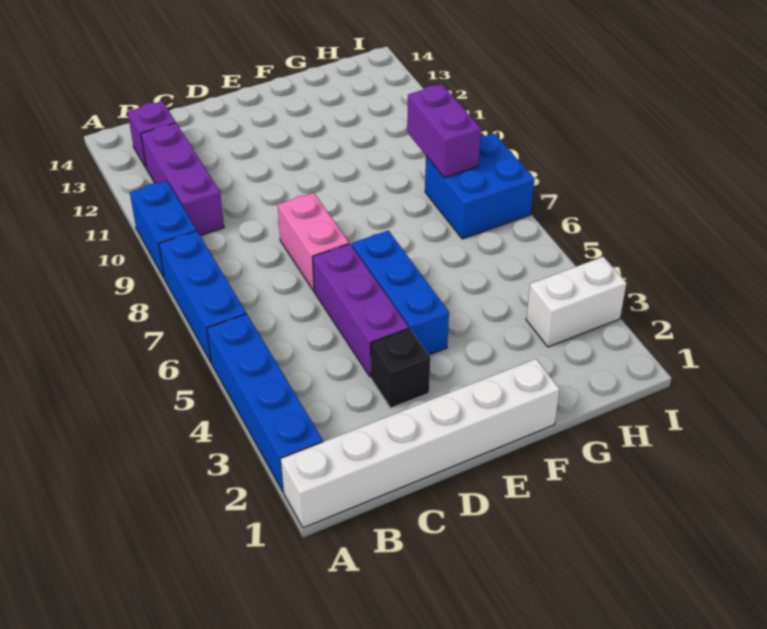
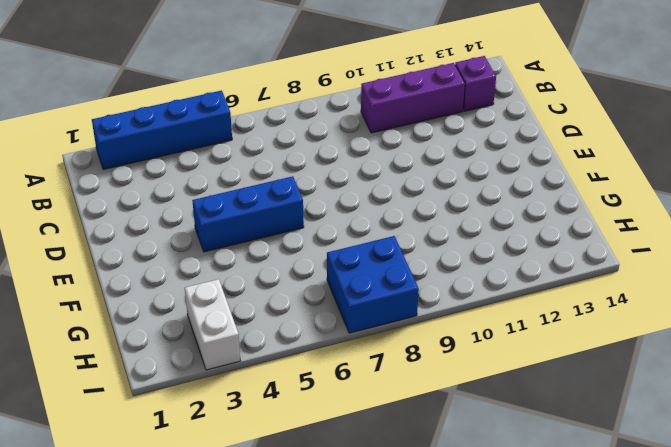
none -> white 1x6 brick [281,359,560,528]
none -> blue 1x3 brick [159,231,246,362]
none -> blue 1x2 brick [130,181,197,277]

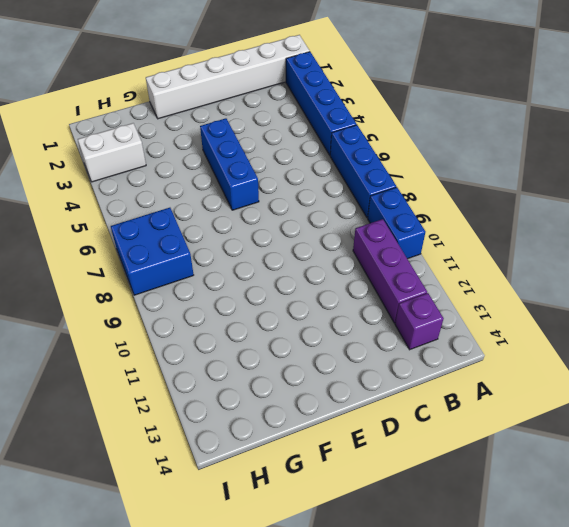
none -> black 1x1 brick [371,328,430,408]
none -> purple 1x3 brick [313,244,409,377]
none -> pink 1x2 brick [278,193,349,291]

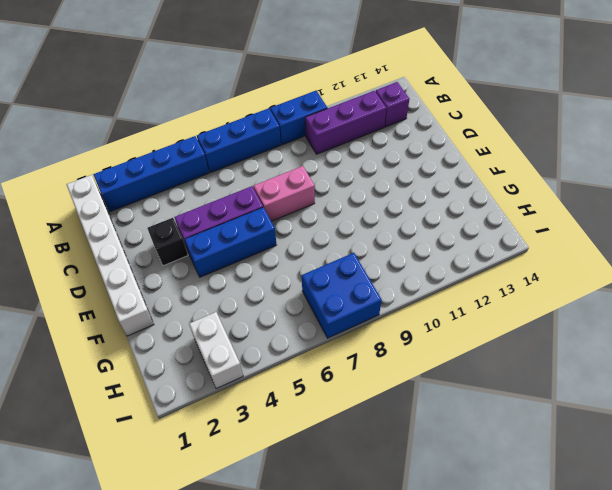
none -> purple 1x2 brick [407,84,481,178]

